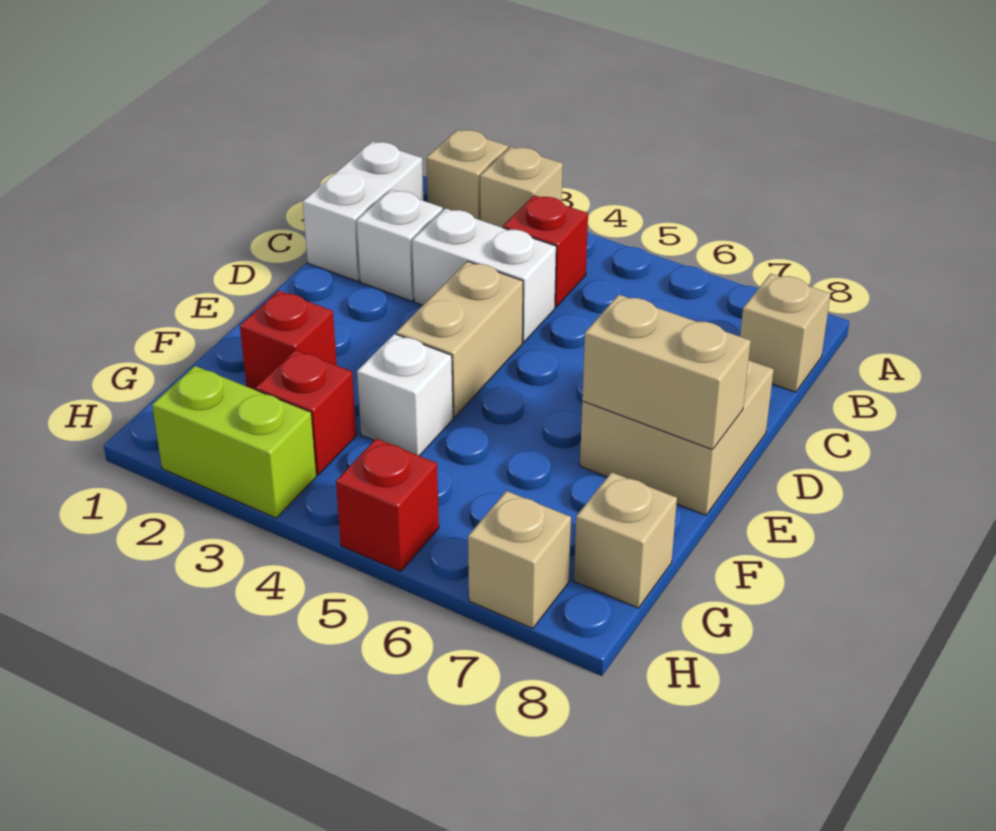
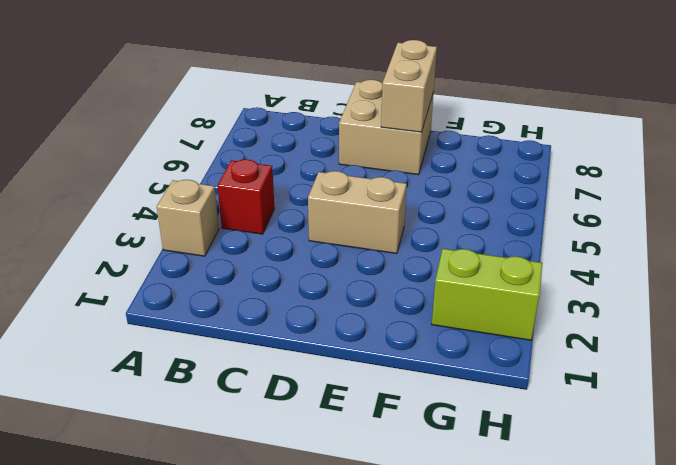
lime 1x2 brick [432,249,542,340] -> lime 1x2 brick turned to [152,366,316,518]
none -> tan 1x1 brick [426,130,508,220]
none -> white 1x2 brick [303,142,423,281]
none -> tan 1x1 brick [740,274,830,392]

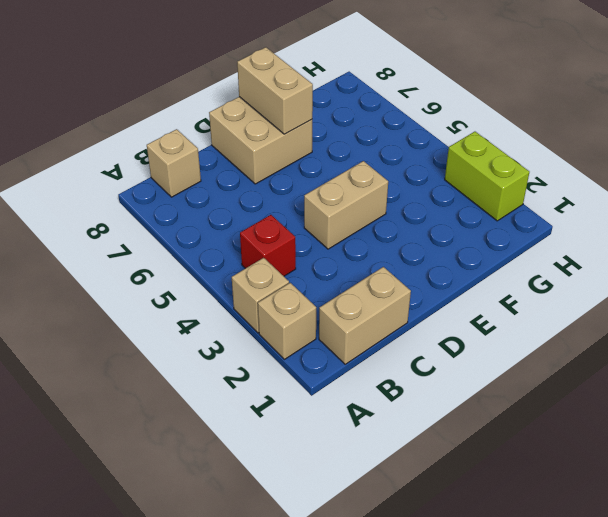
tan 1x2 brick [319,267,411,364] -> white 1x2 brick [303,142,423,281]
none -> white 1x1 brick [357,190,443,301]
none -> white 1x2 brick [412,208,556,342]
none -> red 1x1 brick [240,290,337,390]

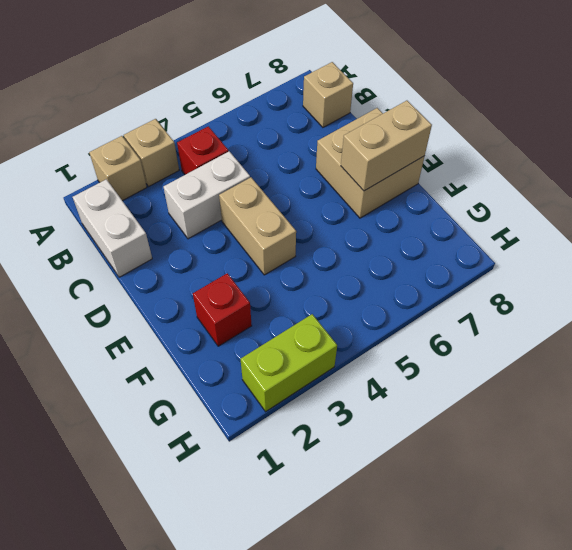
none -> white 1x1 brick [357,190,443,301]
none -> white 1x1 brick [357,334,453,456]
none -> red 1x1 brick [256,350,356,475]

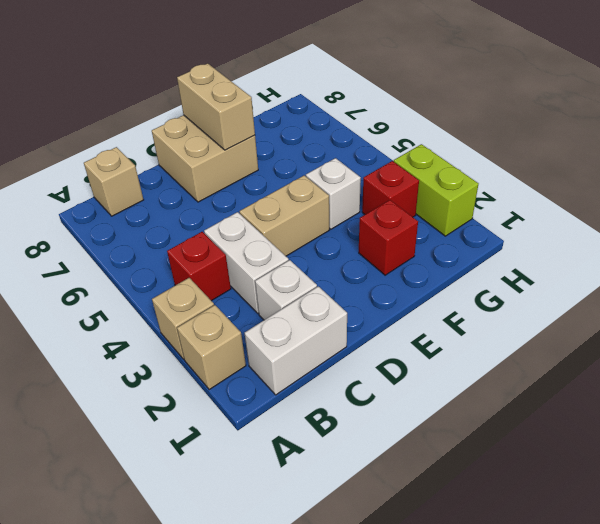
none -> tan 1x1 brick [574,472,677,608]
none -> red 1x1 brick [336,439,439,572]
none -> tan 1x1 brick [468,491,571,629]

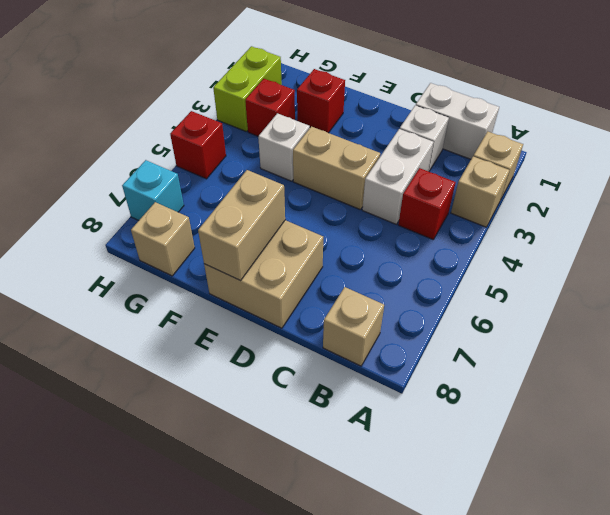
cyan 1x1 brick [122,160,184,220] -> tan 1x1 brick [468,491,571,629]

